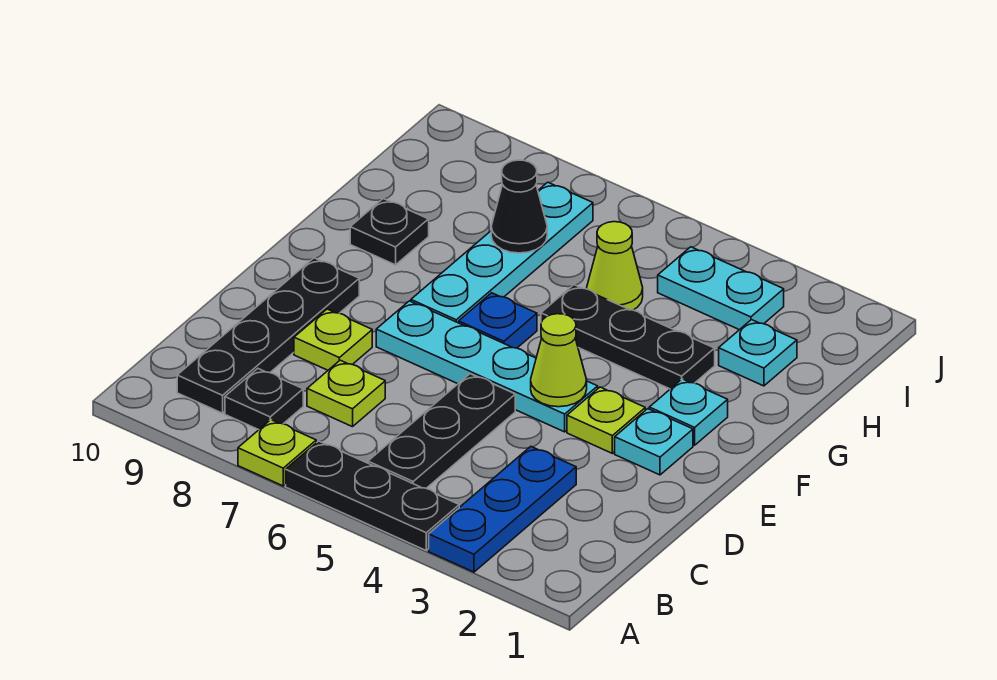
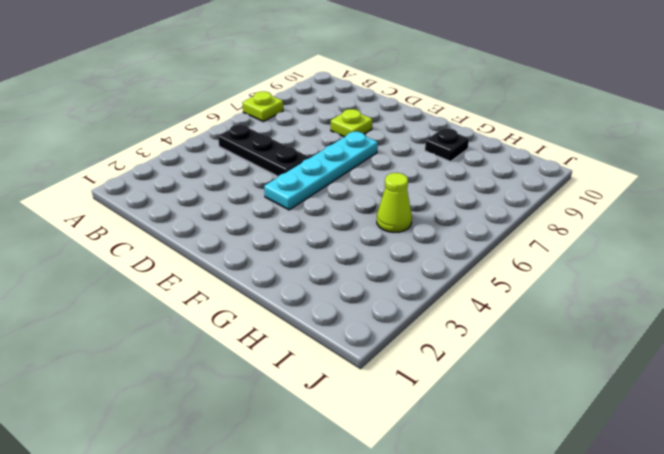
none -> blue 1x3 plate [429,447,576,572]
none -> black 1x3 plate [286,441,459,550]
none -> black 1x1 plate [225,369,303,430]

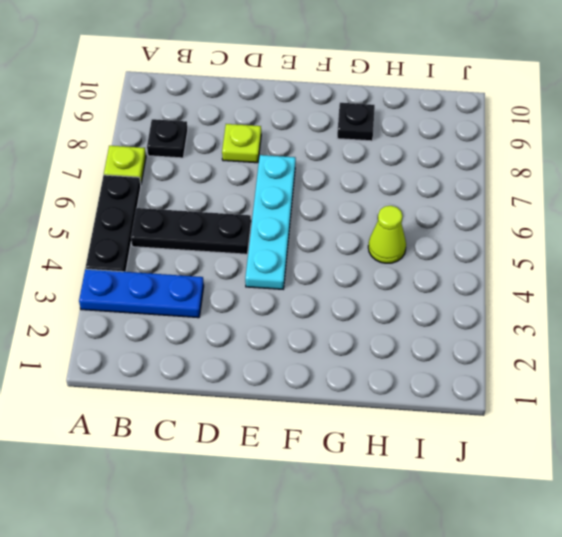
none -> black 1x4 plate [177,258,359,413]
none -> lime 1x1 plate [307,360,385,427]
none -> cyan 1x1 plate [615,409,693,475]

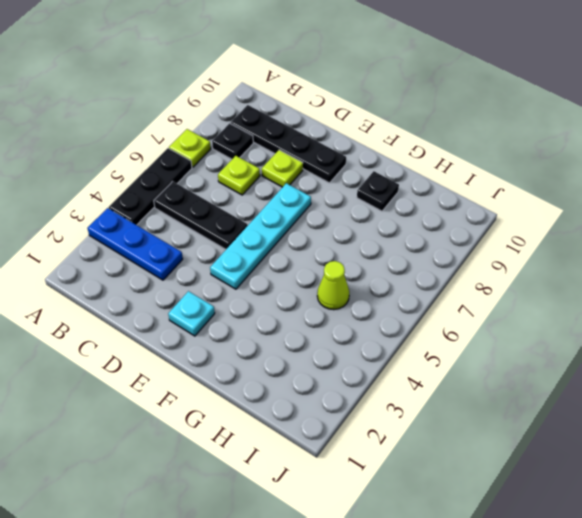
none -> lime 1x1 plate [567,387,645,453]
none -> cyan 1x1 plate [649,379,728,445]
none -> blue 1x1 plate [459,293,537,348]

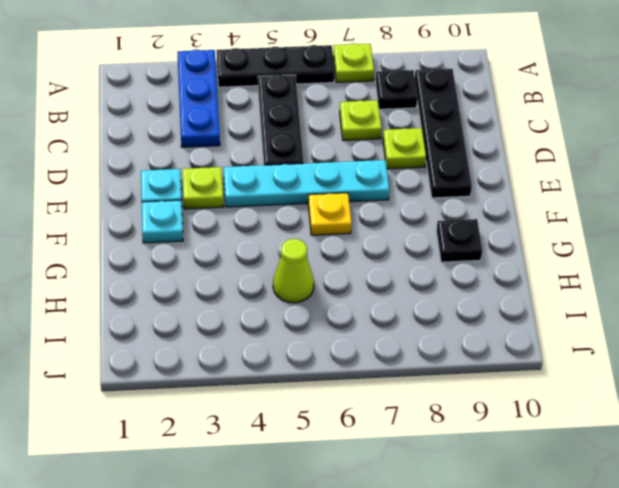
yellow 1x1 plate [308,193,351,235] -> blue 1x1 plate [459,293,537,348]
none -> cyan 1x4 plate [411,182,593,323]
none -> black 1x3 plate [541,285,715,389]
none -> cyan 1x1 plate [719,320,797,386]

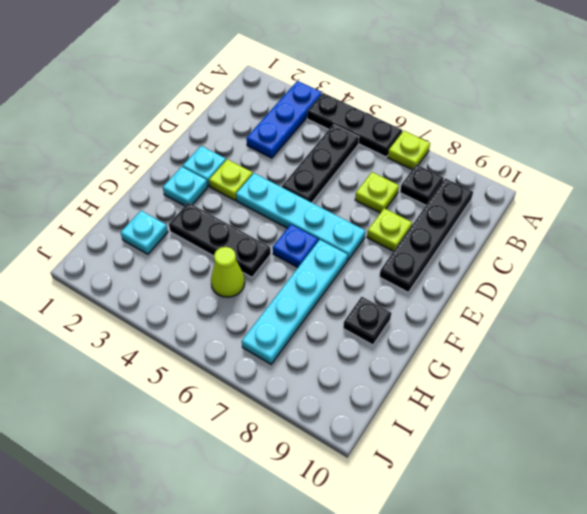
none -> cyan 1x2 plate [658,247,784,330]
none -> lime 1x1 cone [531,314,587,407]
none -> black 1x1 cone [491,160,547,253]

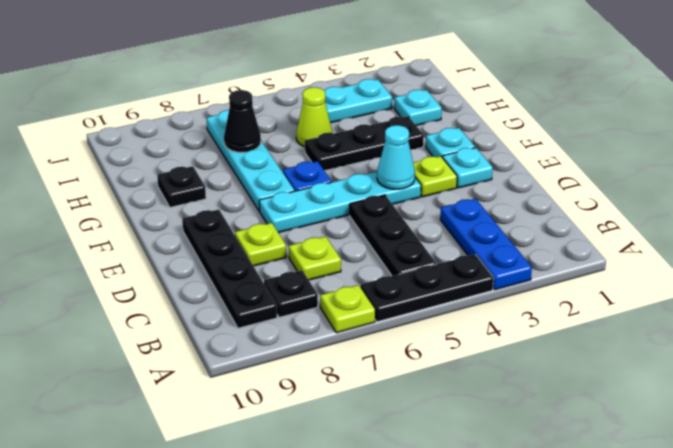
cyan 1x1 cone [377,125,415,189] -> lime 1x1 cone [531,314,587,407]

